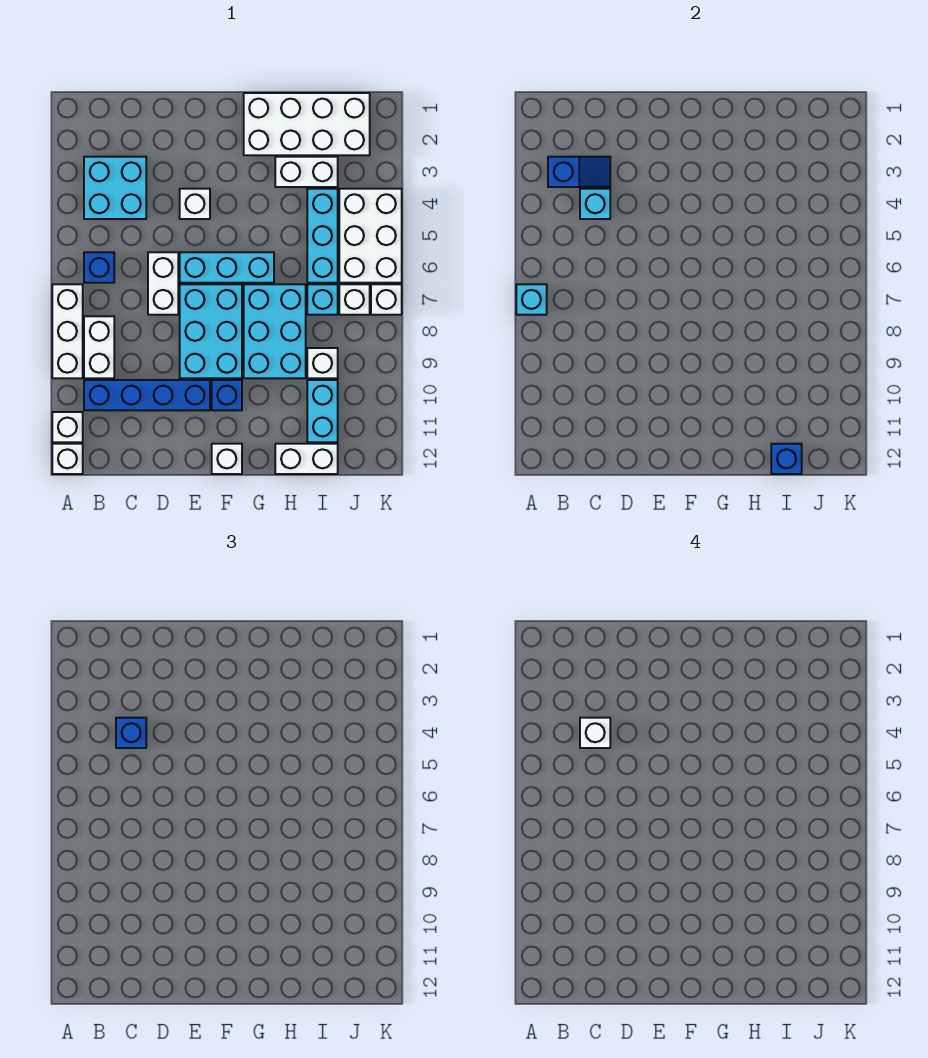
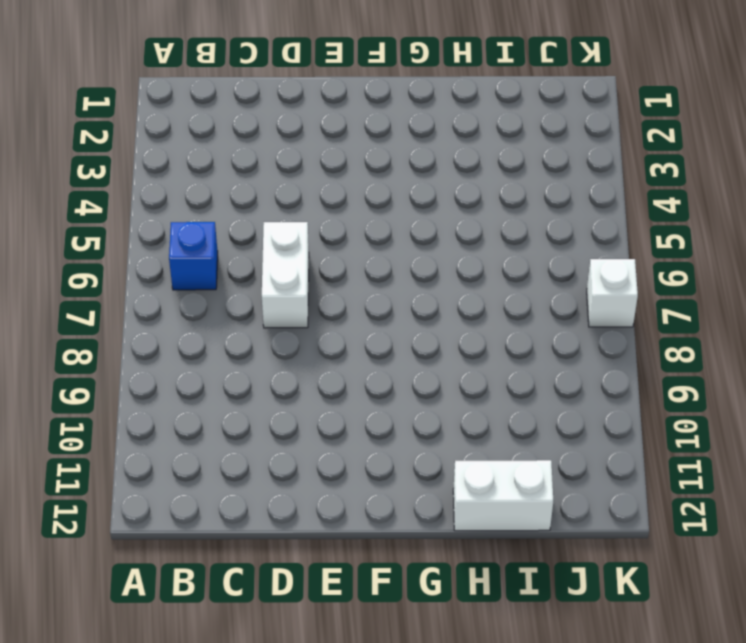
none -> white 1x3 brick [52,284,83,378]
none -> white 1x1 brick [52,412,83,442]
none -> white 1x1 brick [52,444,83,474]
none -> cyan 2x2 brick [84,157,146,219]

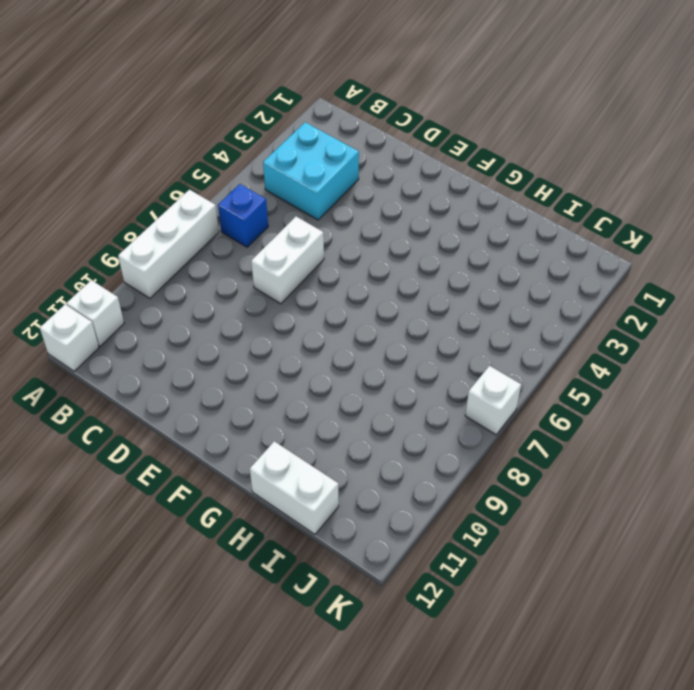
none -> white 1x2 brick [84,316,114,378]
none -> blue 1x4 brick [84,380,210,410]
none -> white 1x1 brick [180,189,210,219]
none -> cyan 1x3 brick [180,252,274,283]

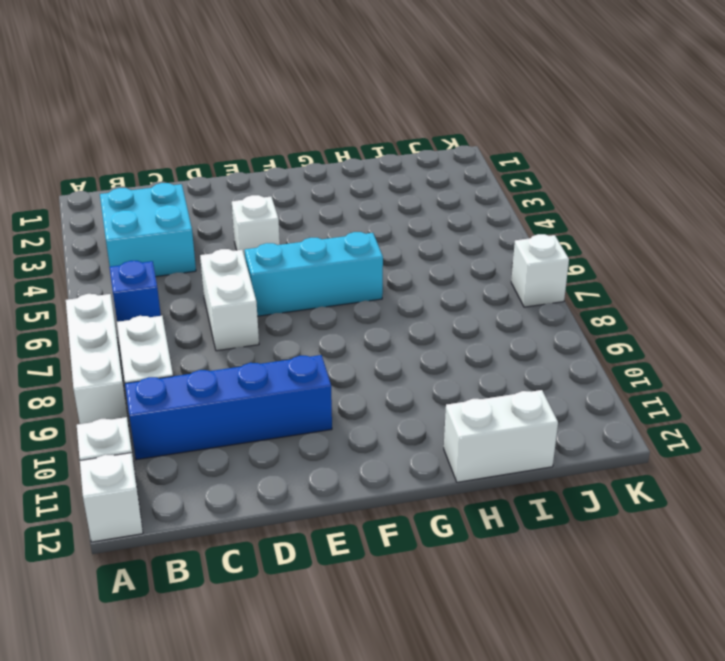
none -> cyan 2x3 brick [180,284,242,378]
none -> blue 1x1 brick [212,380,242,410]
none -> white 1x1 brick [212,444,242,474]
none -> white 2x4 brick [244,93,370,155]

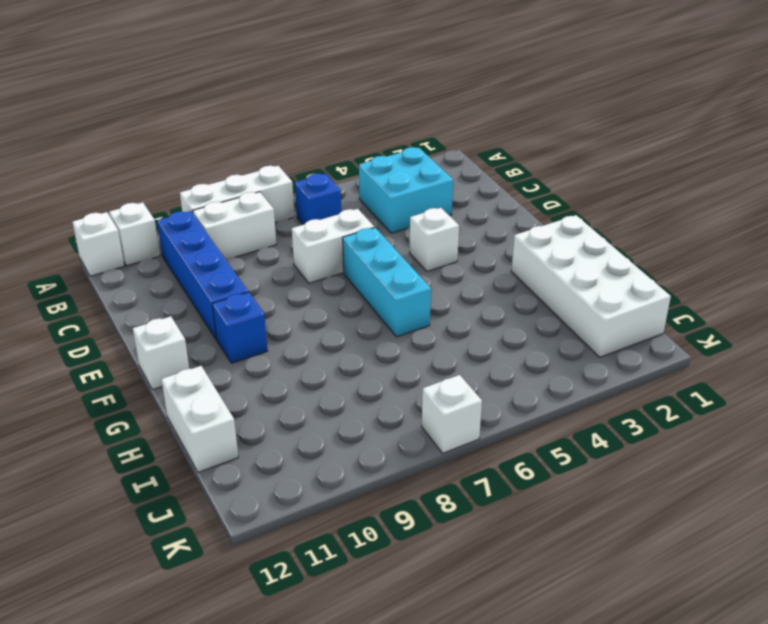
none -> cyan 2x3 brick [180,284,242,378]
none -> cyan 2x3 brick [244,284,306,378]
none -> white 1x2 brick [275,157,338,187]
none -> cyan 1x3 brick [307,189,338,283]

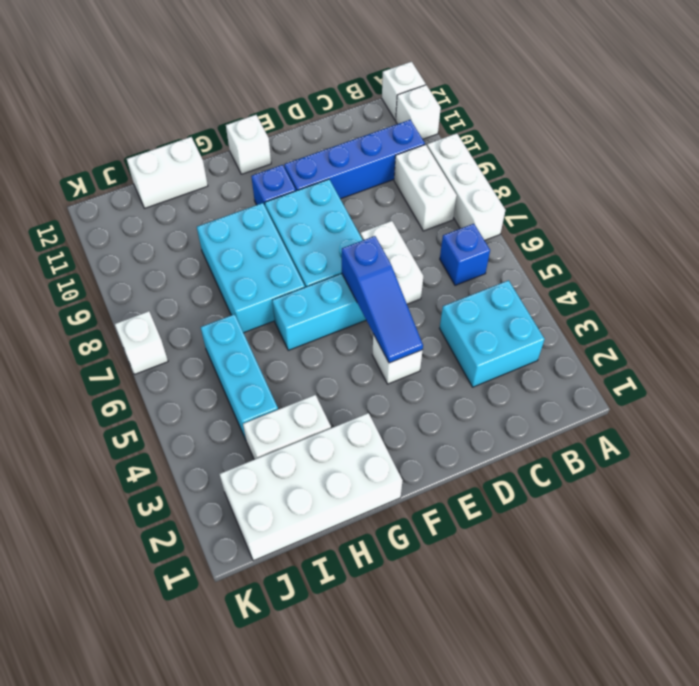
blue 1x3 slope [342,236,423,363] -> none
none -> cyan 1x1 brick [307,284,338,315]
none -> white 1x1 brick [307,348,338,378]
none -> cyan 1x2 brick [307,380,338,442]
none -> white 2x3 brick [339,189,402,283]

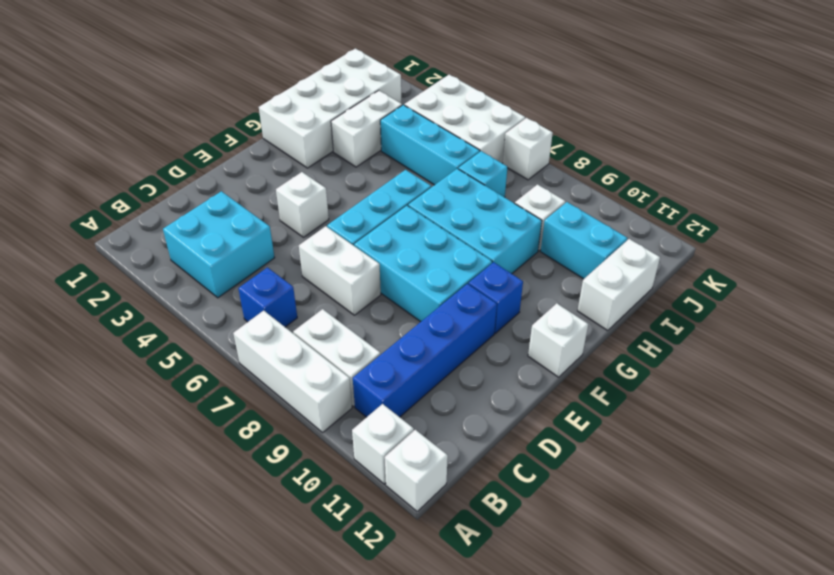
none -> white 1x1 brick [339,284,370,315]
none -> cyan 1x1 brick [516,284,547,315]
none -> blue 1x2 slope [548,157,610,187]
none -> cyan 1x1 brick [580,189,610,219]

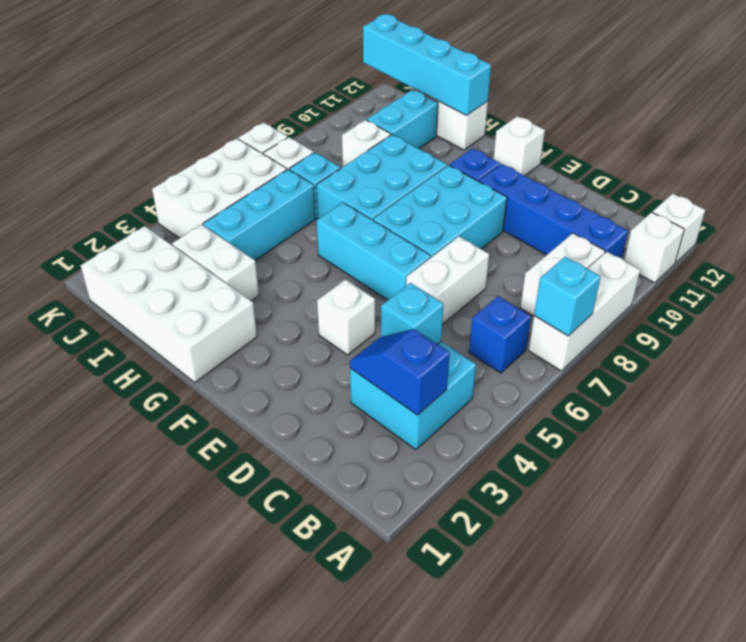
cyan 1x4 brick [363,14,491,115] -> blue 1x1 brick [771,444,802,474]
none -> blue 1x1 brick [116,718,146,748]
none -> white 1x1 brick [580,718,610,748]

